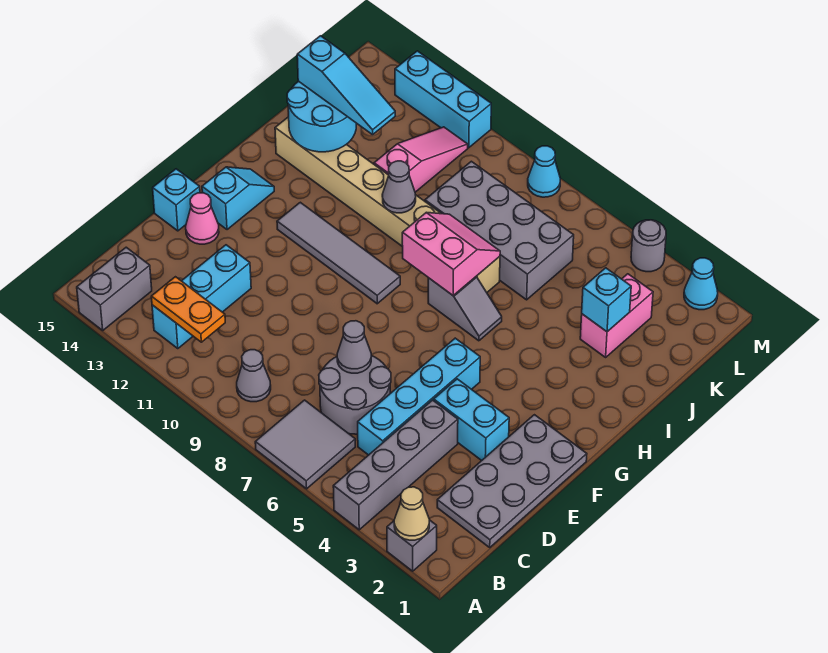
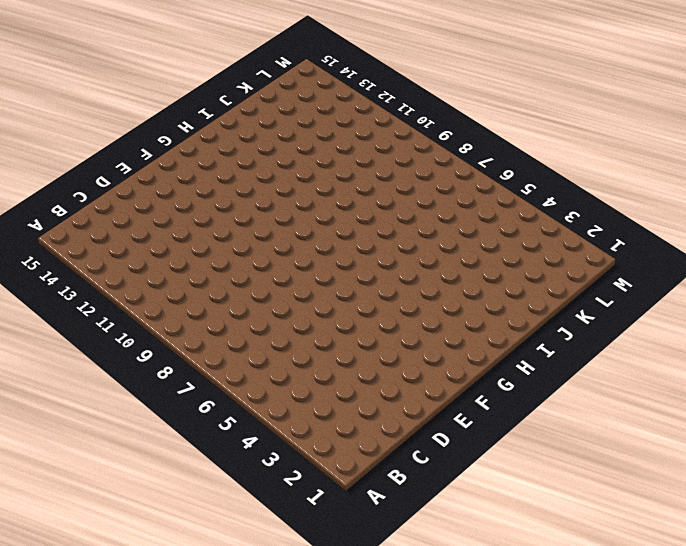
none -> grey 1x1 brick [387,520,437,571]
none -> grey 1x4 brick [333,400,458,530]
none -> grey 2x2 tile [255,400,355,489]
none -> grey 1x2 brick [77,247,152,330]

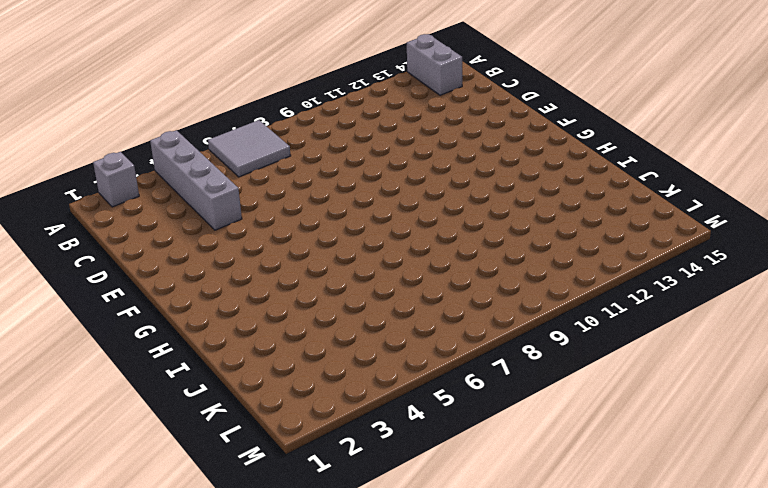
none -> grey 1x1 cone [237,350,271,402]
none -> cyan 1x3 brick [152,245,251,349]
none -> grey 2x4 plate [437,415,587,547]
none -> cyan 1x4 brick [358,338,480,455]

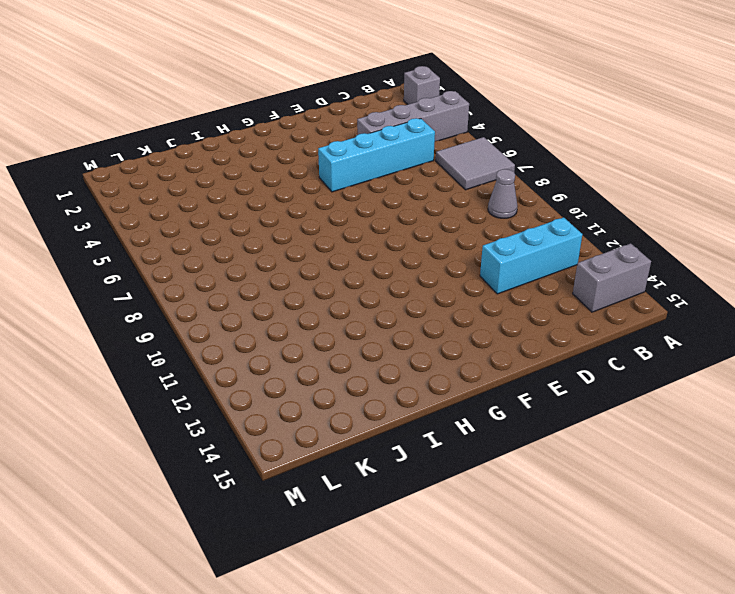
none -> grey 2x4 plate [437,415,587,547]
none -> grey 2x2 round brick [319,356,391,434]
none -> cyan 1x2 brick [434,379,509,461]
none -> pink 1x1 cone [186,193,219,244]

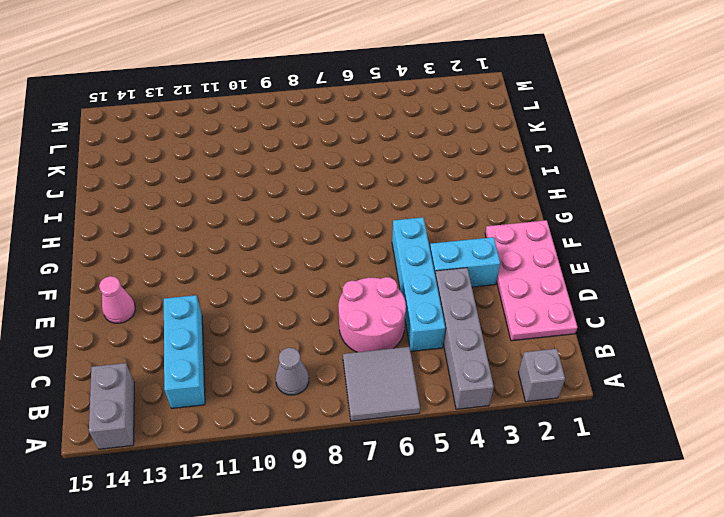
pink 2x4 plate [485,220,577,341] -> grey 2x4 plate [437,415,587,547]
pink 2x2 round brick [338,277,406,352] -> grey 2x2 round brick [319,356,391,434]
none -> cyan 1x1 brick [153,169,200,231]
none -> cyan 1x2 slope [202,167,274,230]
none -> grey 1x4 tile [277,202,400,304]
none -> grey 1x2 slope [428,277,502,341]

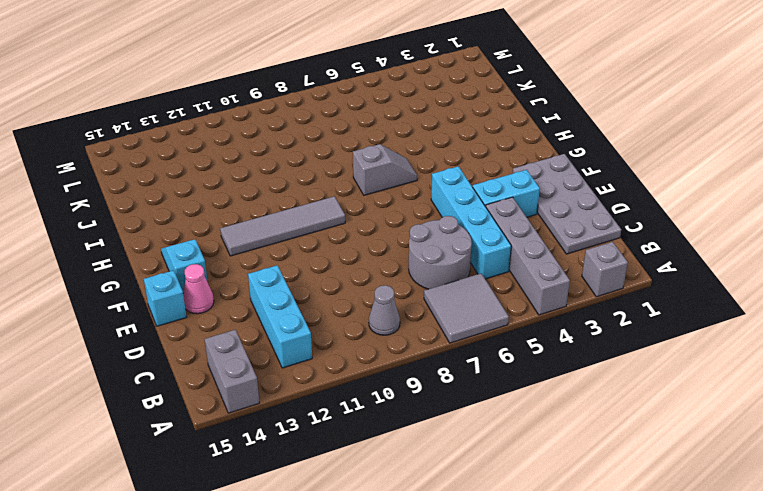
none -> tan 1x8 brick [275,117,500,292]
none -> pink 1x2 brick [580,274,653,357]
none -> grey 2x4 brick [425,161,574,300]
none -> pink 1x3 slope [374,127,468,192]

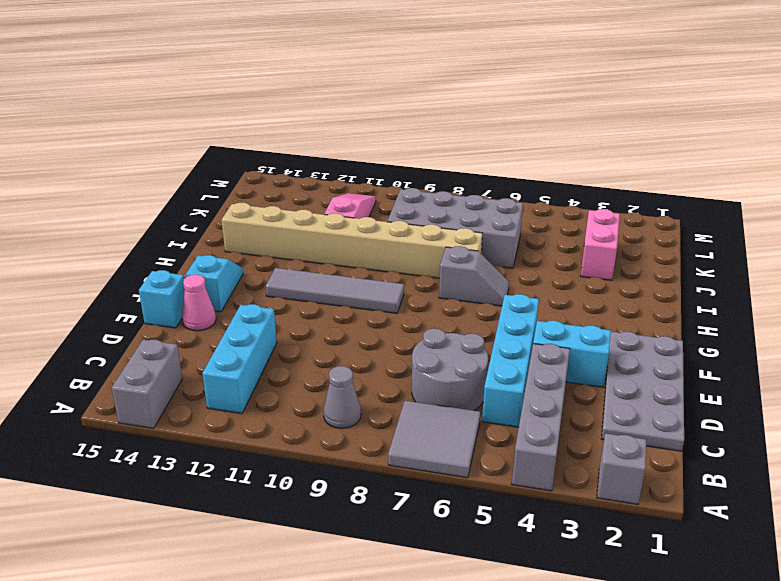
none -> cyan 1x1 cone [684,258,718,310]
none -> grey 1x1 round brick [631,220,666,272]
none -> cyan 1x1 cone [528,146,560,197]
none -> cyan 1x3 brick [395,51,491,148]

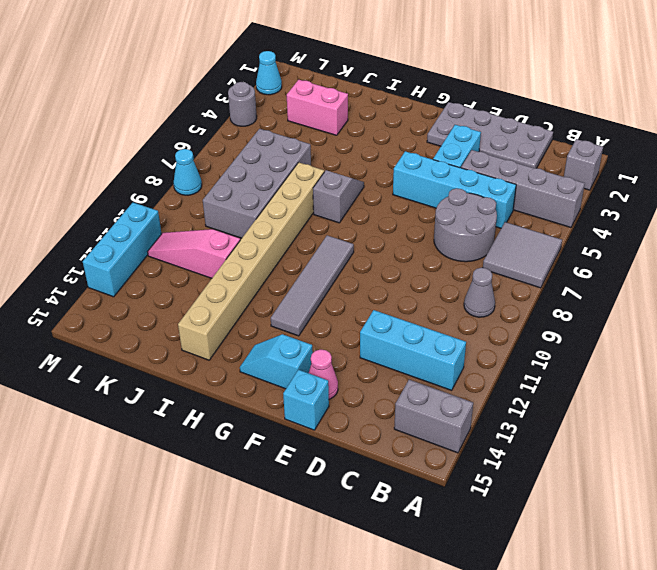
none -> tan 1x1 cone [394,487,429,540]
none -> orange 1x2 plate [151,277,225,342]
none -> grey 1x1 cone [337,321,371,373]
none -> pink 2x2 slope [402,213,500,295]

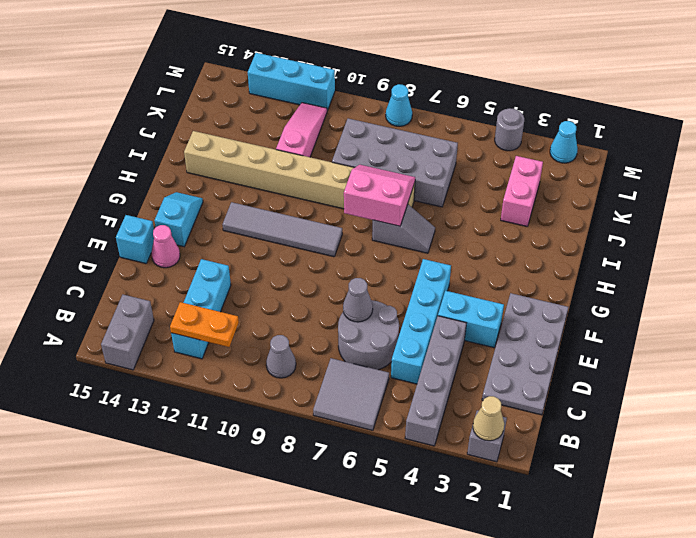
none -> grey 1x1 cone [382,161,416,213]
none -> cyan 2x2 round brick [287,81,356,152]
none -> cyan 1x1 brick [582,268,631,332]
none -> cyan 1x3 slope [297,36,395,135]

